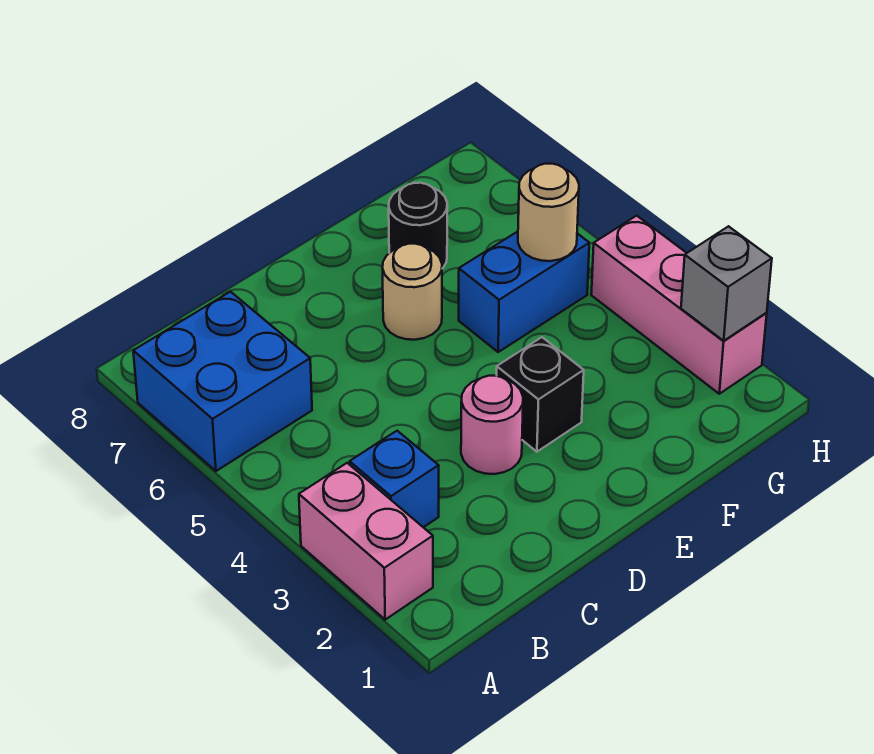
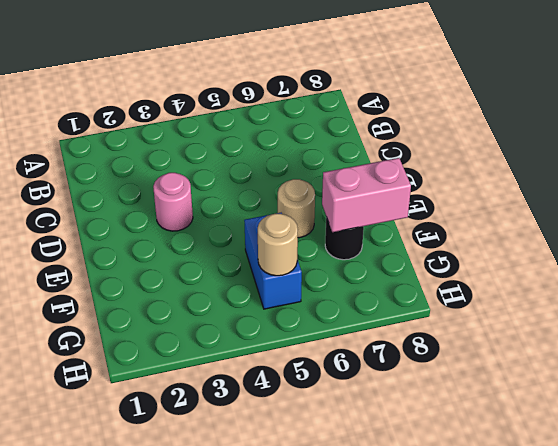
pink 1x2 brick [322,158,411,232] -> pink 1x2 brick moved to [299,463,433,620]
none -> blue 2x2 brick [133,292,312,471]
none -> blue 1x1 brick [350,431,439,527]

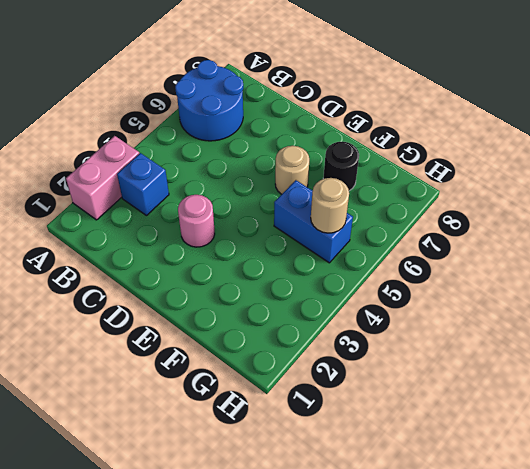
blue 2x2 round brick [175,60,243,141] -> blue 2x2 brick [133,292,312,471]
none -> black 1x1 brick [497,337,584,452]
none -> pink 1x3 brick [591,216,767,394]

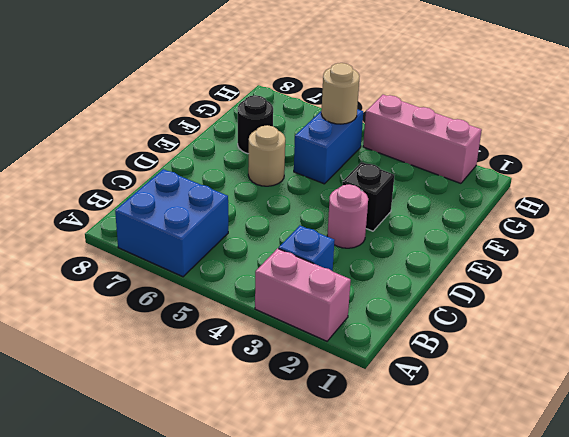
none -> grey 1x1 brick [681,226,772,341]

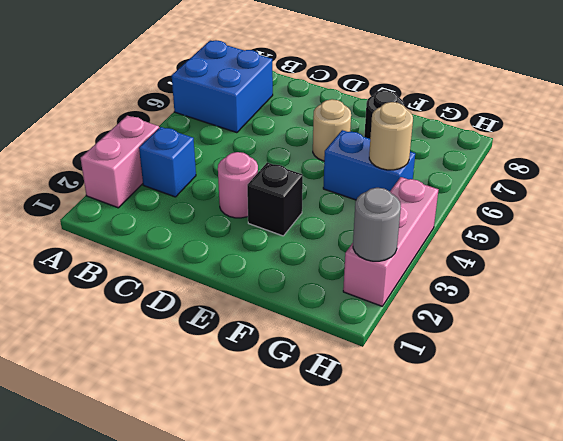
grey 1x1 round brick [353,188,401,261] -> grey 1x1 brick [681,226,772,341]

